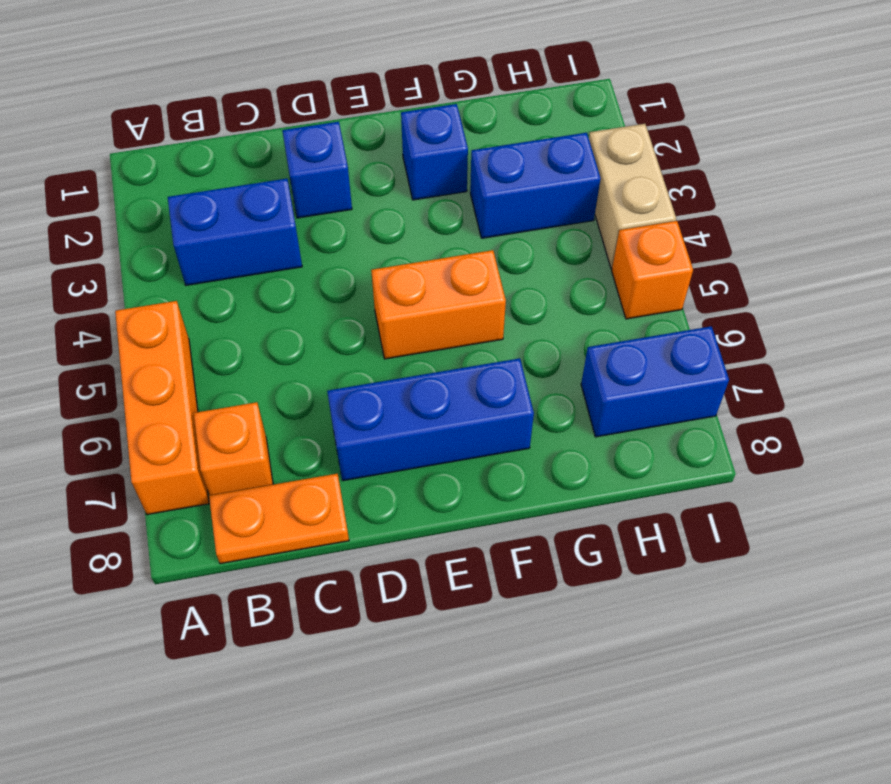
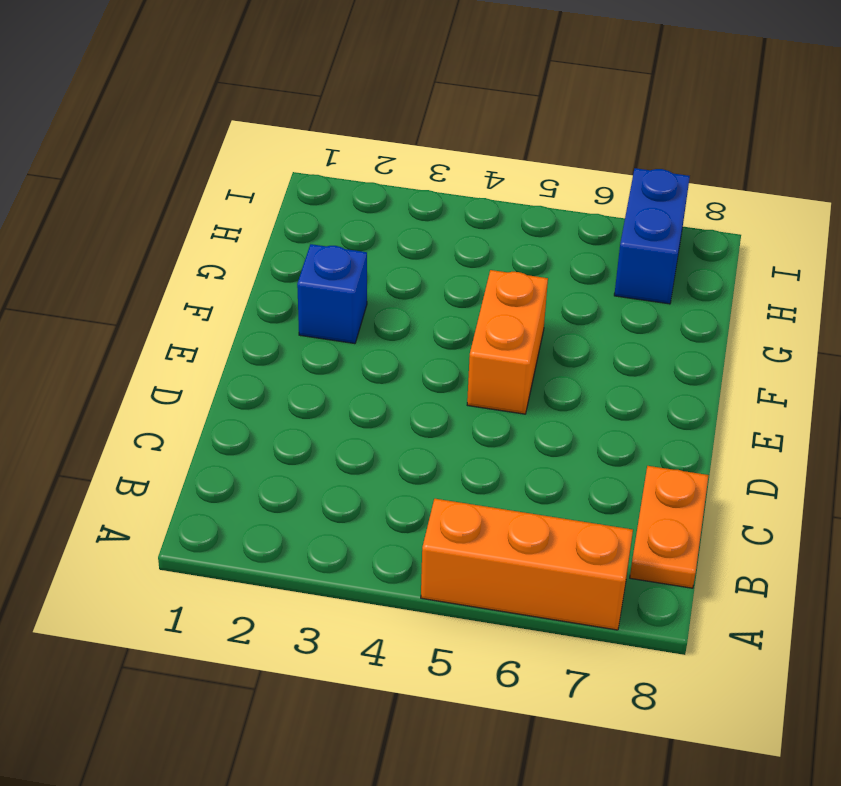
none -> blue 1x2 brick [168,179,302,285]
none -> orange 1x1 brick [194,402,273,495]
none -> blue 1x1 brick [282,122,352,218]

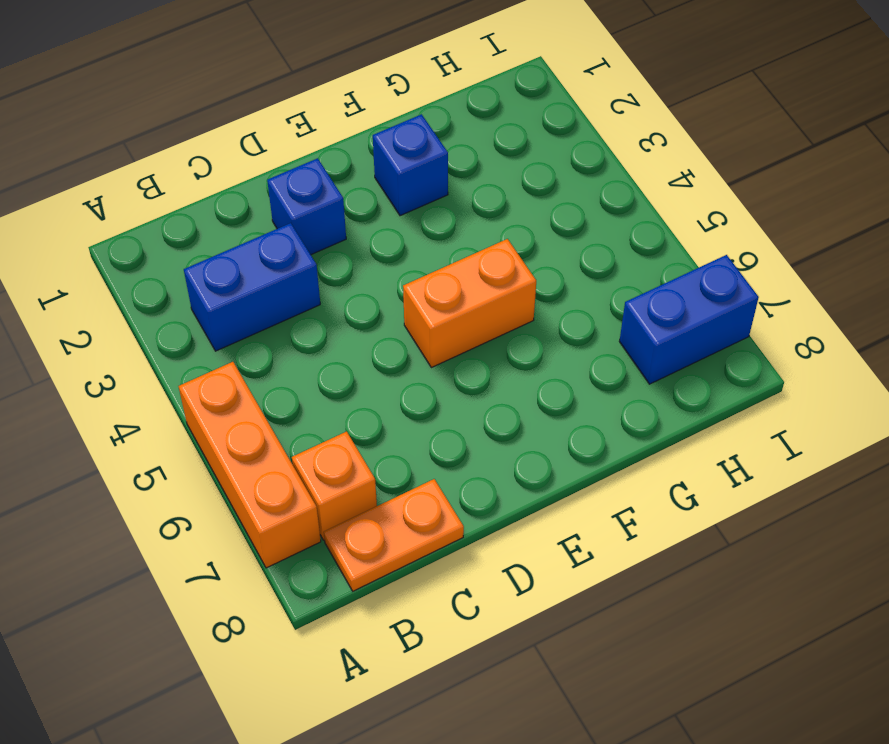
none -> blue 1x3 brick [327,358,534,481]
none -> blue 1x2 brick [470,133,601,238]
none -> tan 1x2 brick [589,124,676,269]

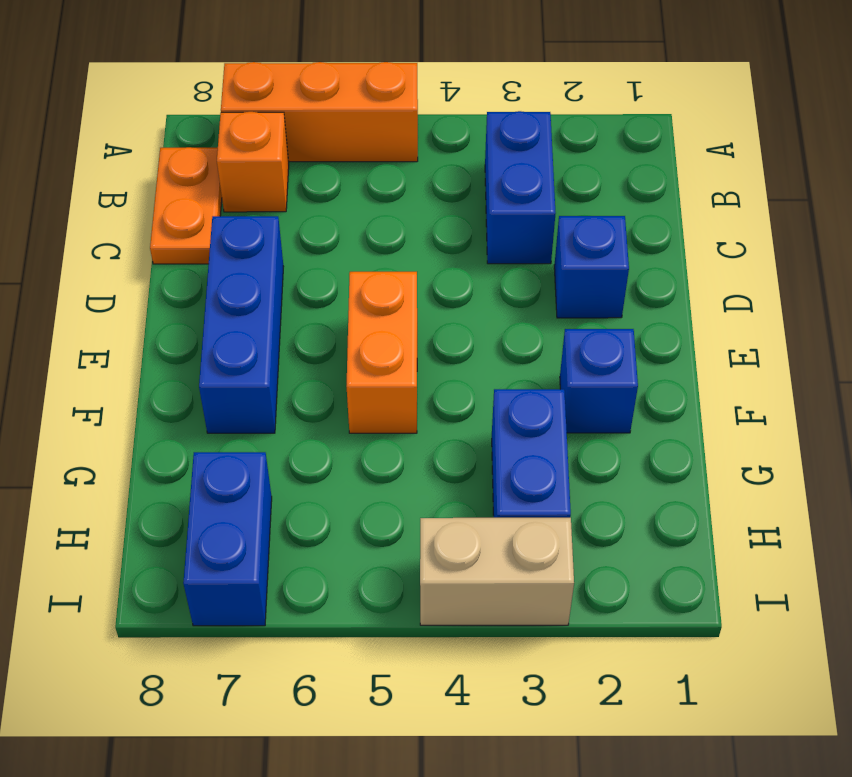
none -> orange 1x1 brick [612,221,693,319]

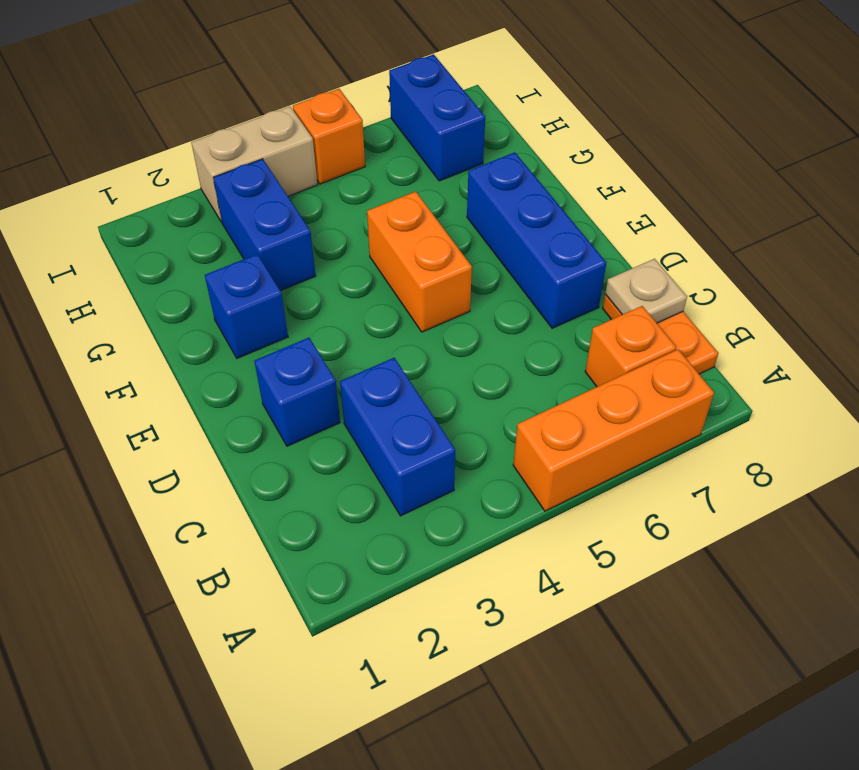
tan 1x1 plate [605,259,687,323] -> none

